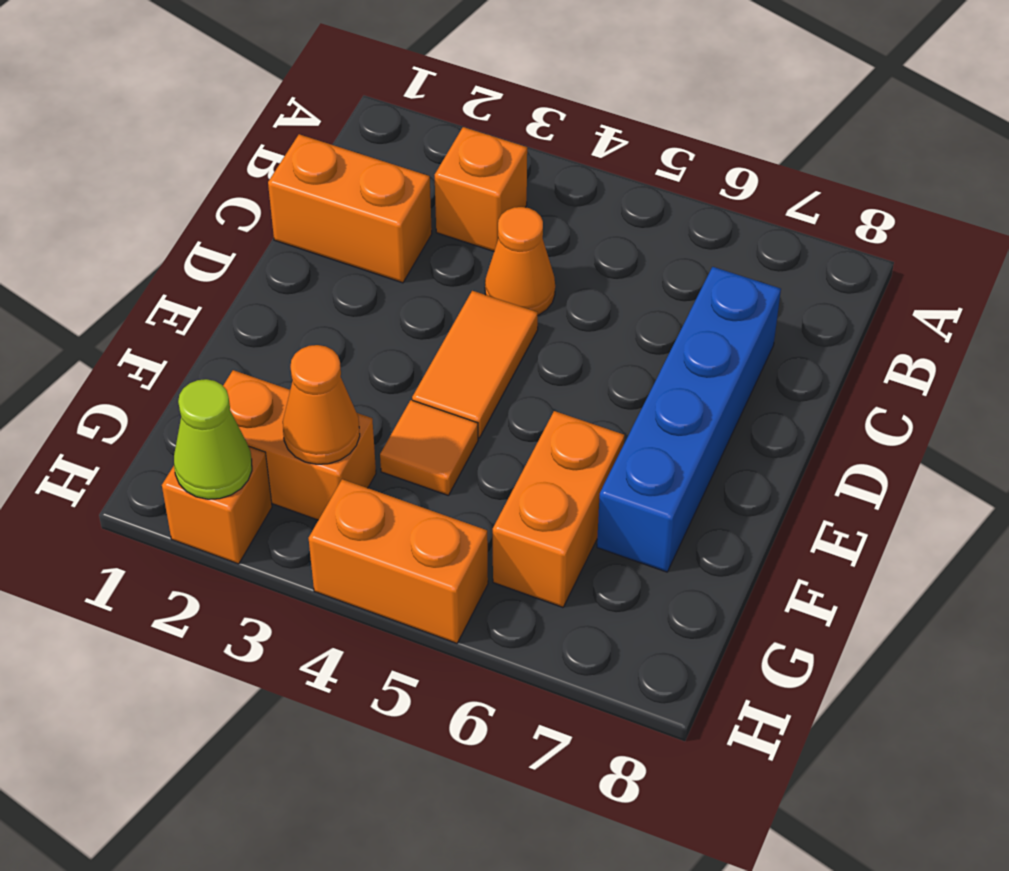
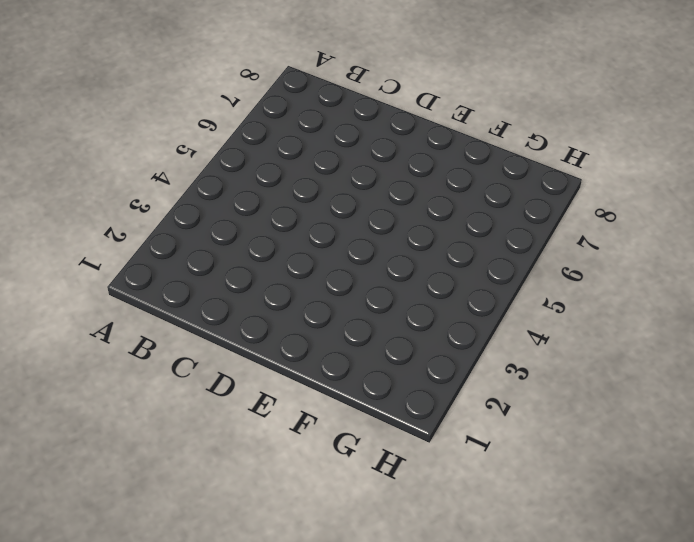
none -> orange 1x1 brick [435,127,527,251]
none -> orange 1x2 brick [268,134,432,283]
none -> orange 1x1 cone [485,207,555,315]

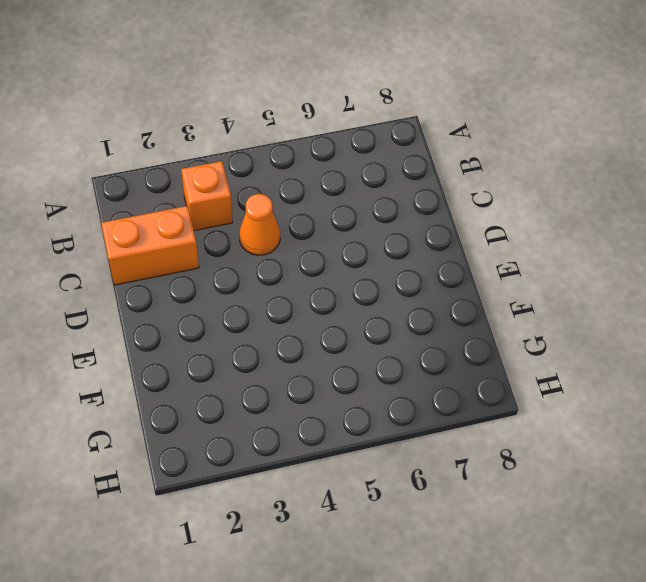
none -> blue 1x4 brick [597,267,781,572]
none -> orange 1x2 tile [412,291,538,438]
none -> orange 1x1 tile [380,400,478,496]

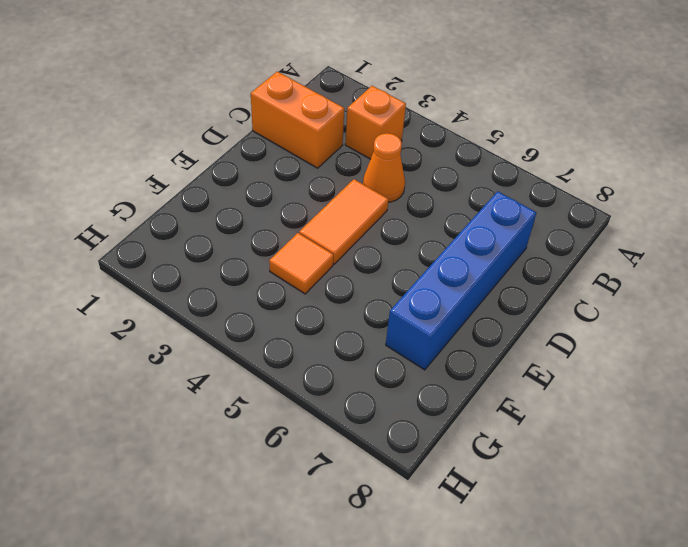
none -> orange 1x2 brick [493,411,625,607]
none -> orange 1x2 brick [223,370,376,520]
none -> orange 1x1 brick [162,447,272,564]

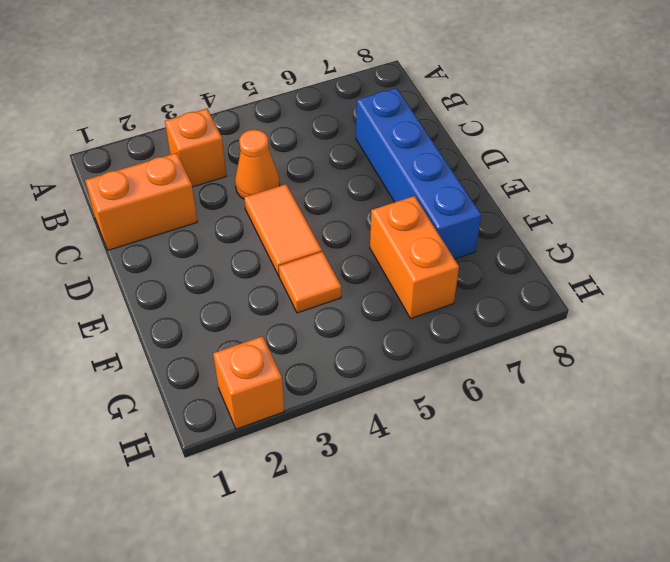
none -> orange 1x2 brick [223,370,376,520]
none -> orange 1x2 brick [309,479,488,643]
none -> orange 1x1 cone [283,345,360,464]

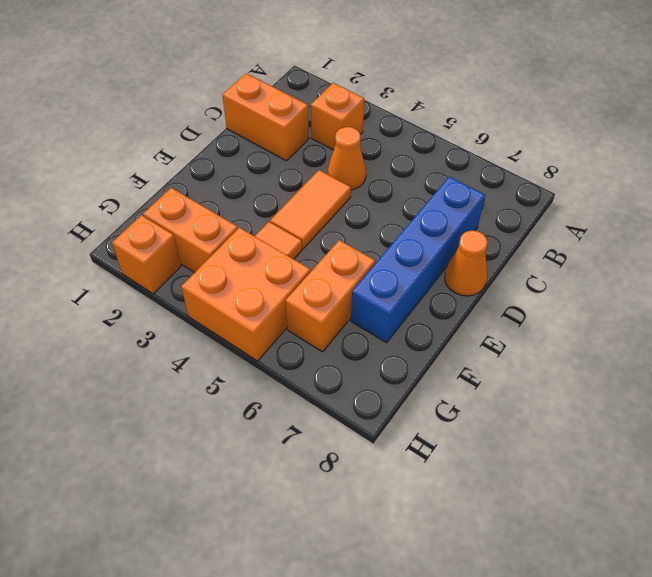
orange 1x1 cone [445,231,488,296] -> orange 1x1 cone moved to [283,345,360,464]
orange 2x2 brick [181,228,311,361] -> orange 1x2 brick [309,479,488,643]
none -> lime 1x1 cone [174,379,252,499]

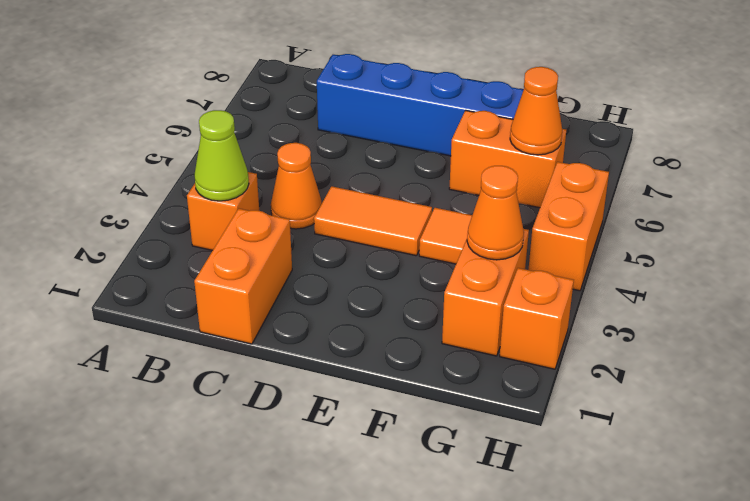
lime 1x1 cone [194,110,249,201] -> lime 1x1 cone moved to [174,379,252,499]
orange 1x1 cone [510,67,562,155] -> none

